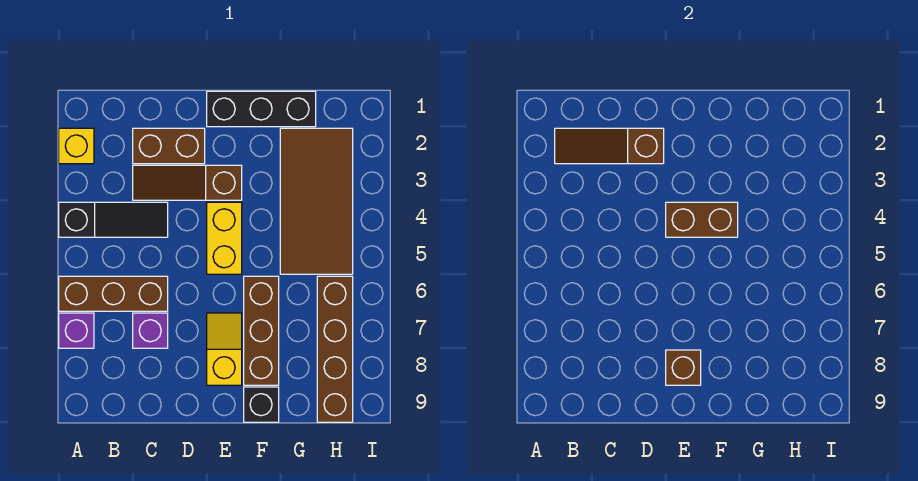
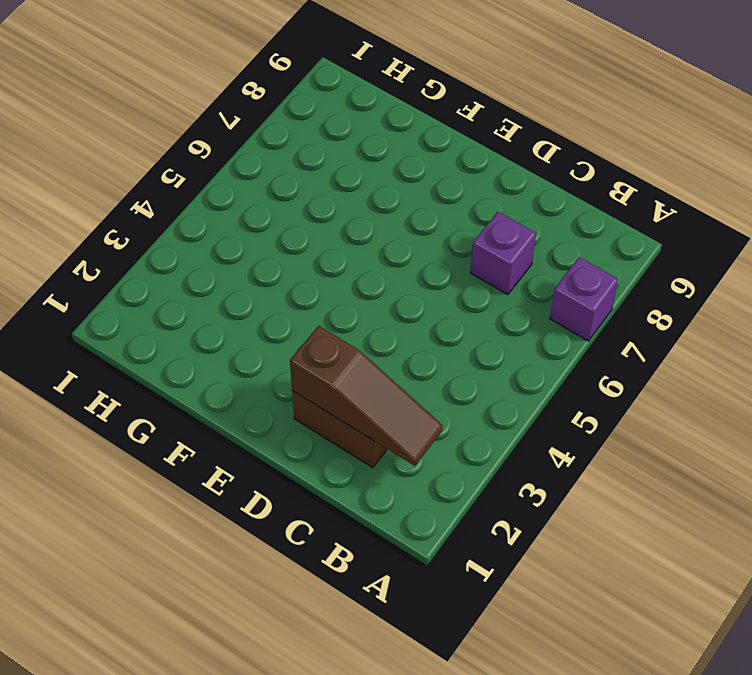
none -> yellow 1x1 brick [59,128,94,164]
none -> black 1x3 slope [59,202,168,237]
none -> brown 1x3 brick [59,276,168,311]

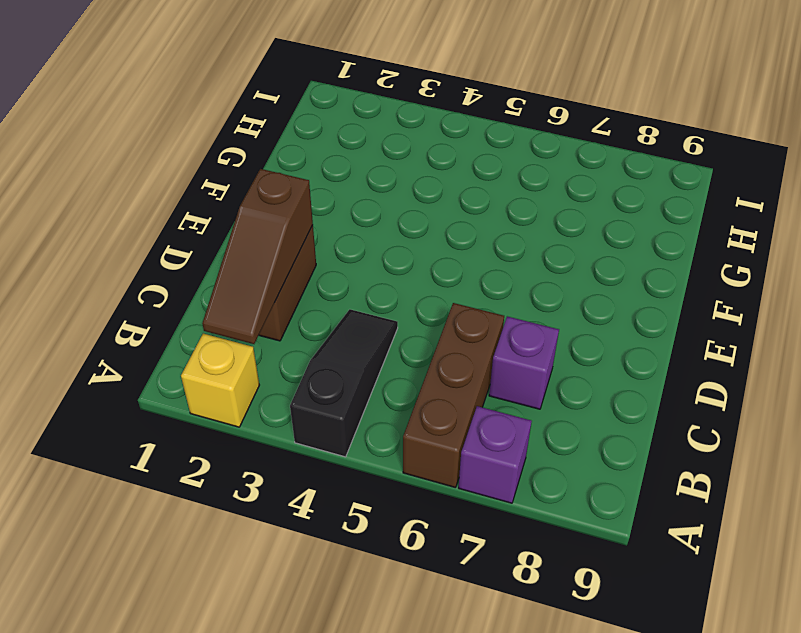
none -> brown 1x3 slope [133,165,242,200]
none -> black 1x3 brick [207,91,316,127]
none -> yellow 1x2 brick [207,202,242,274]

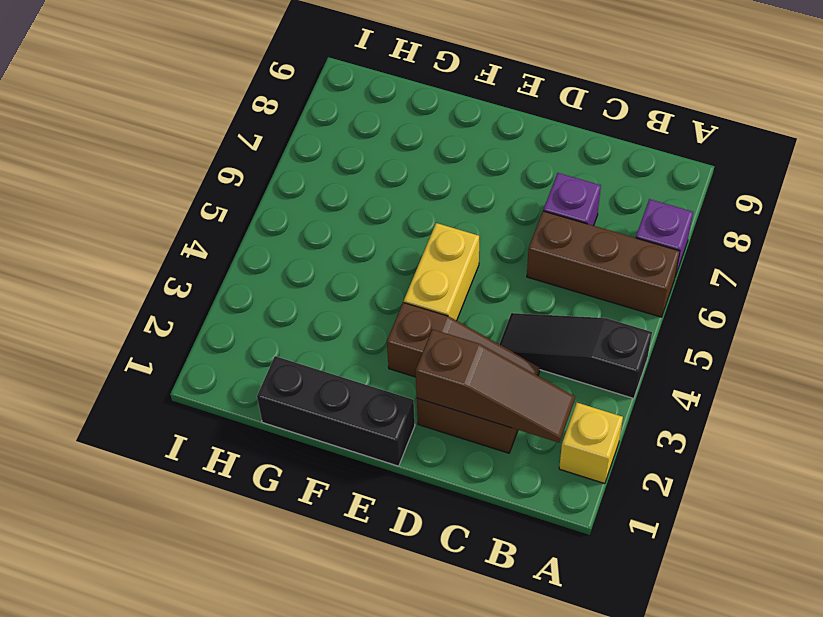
none -> yellow 1x2 slope [207,313,242,385]
none -> brown 1x3 brick [244,276,279,385]
none -> black 1x1 brick [244,387,279,422]

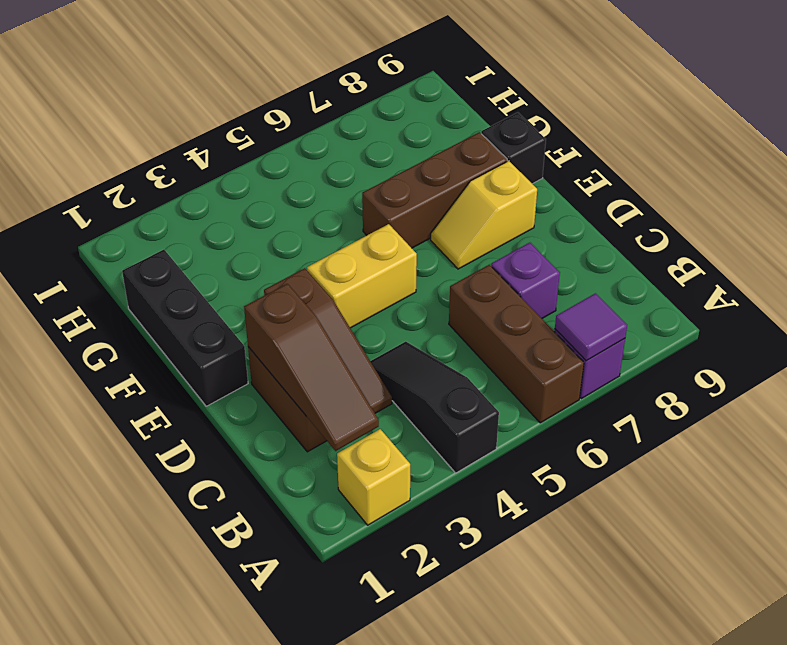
purple 1x1 tile [555,293,627,361] -> none
none -> brown 2x4 tile [280,128,353,274]
none -> brown 1x4 brick [317,276,353,422]
none -> brown 1x2 brick [666,202,738,237]

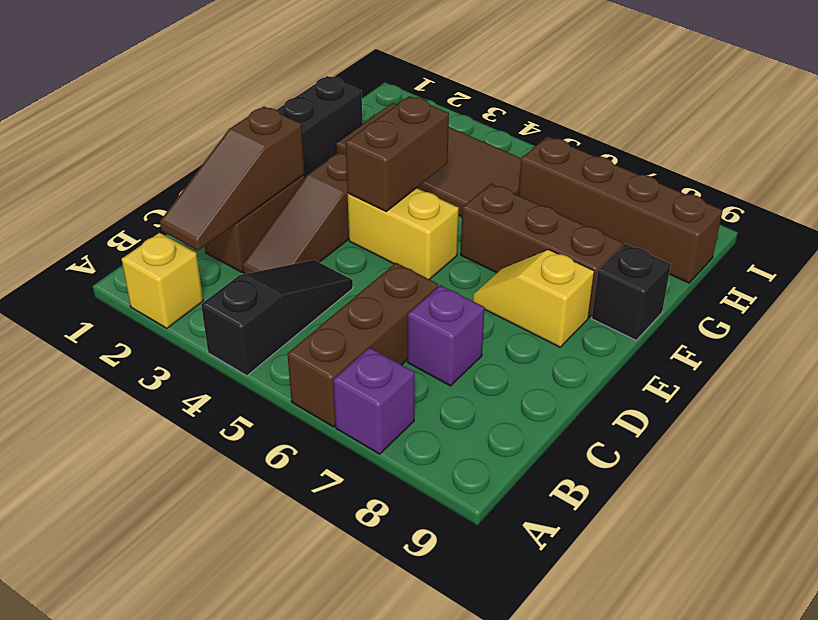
none -> brown 1x1 brick [666,350,701,385]

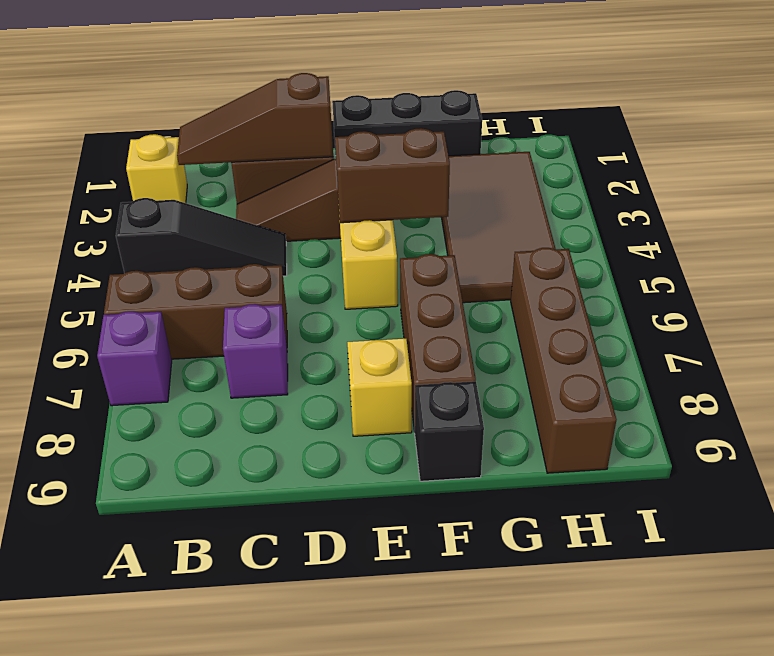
none -> brown 1x1 brick [666,350,701,385]

